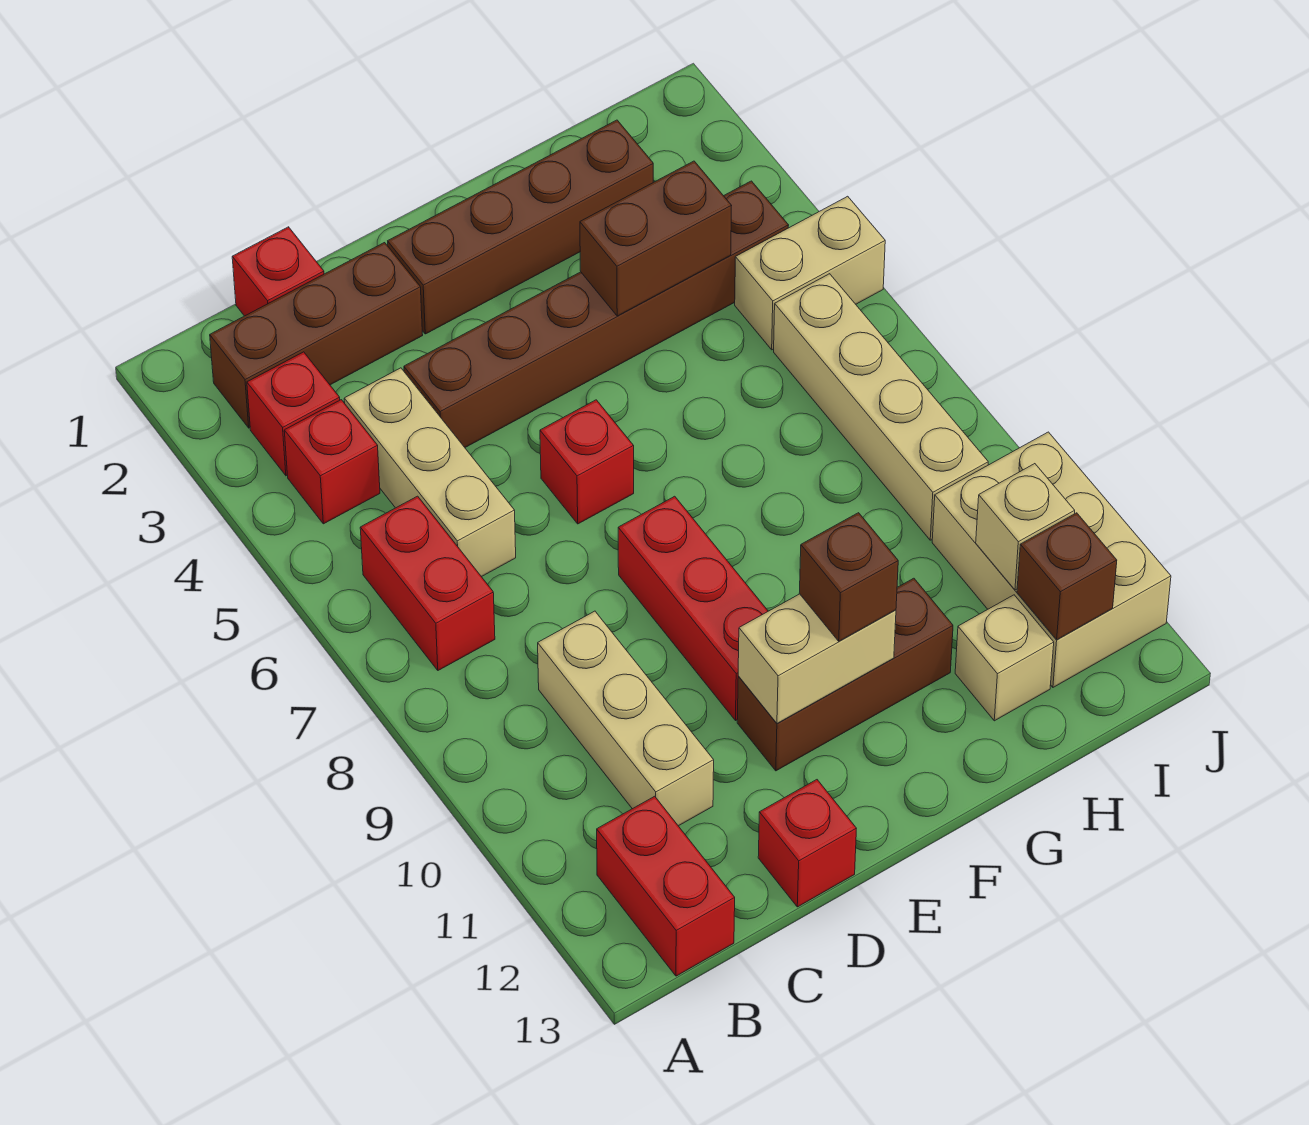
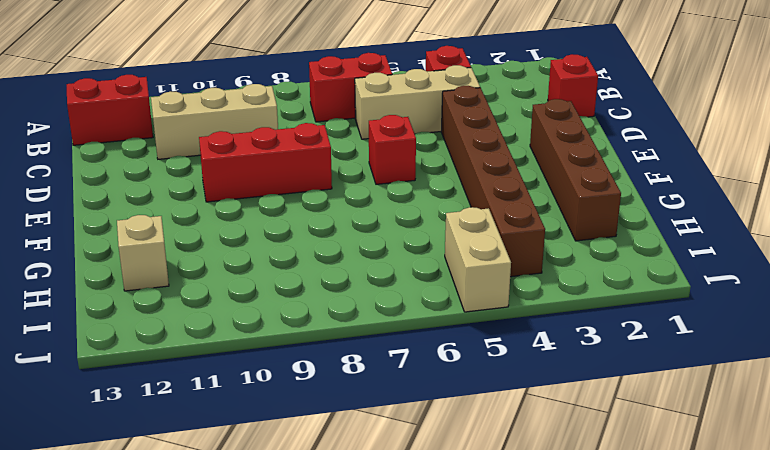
none -> brown 1x3 brick [210,243,423,428]
none -> red 1x1 brick [247,352,340,476]
none -> red 1x1 brick [758,780,856,907]

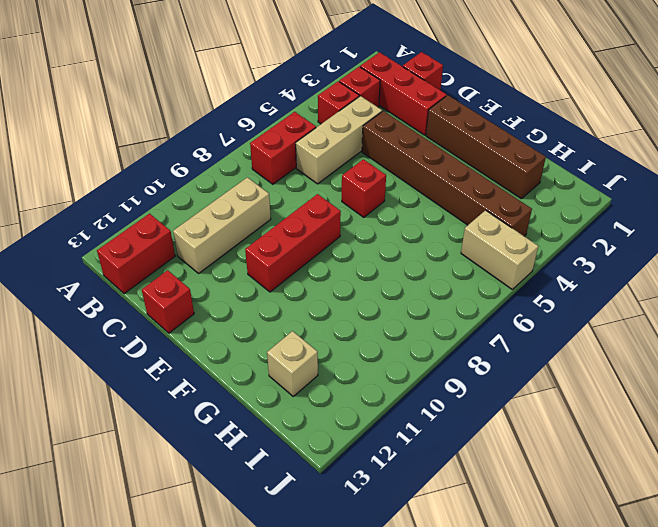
red 1x3 brick [360,52,447,135] -> brown 1x3 brick [210,243,423,428]
none -> brown 1x3 brick [737,578,953,771]
none -> tan 1x4 brick [774,274,988,540]
none -> tan 2x3 brick [932,432,1171,687]

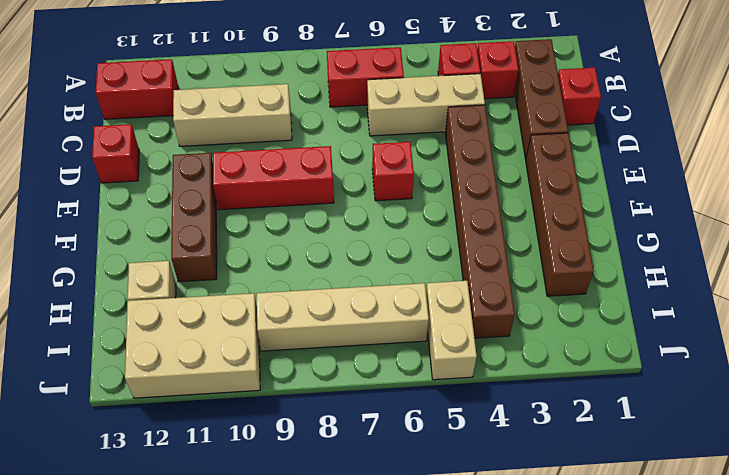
none -> tan 1x2 brick [738,594,896,723]
none -> brown 1x2 brick [580,161,732,316]
none -> tan 1x1 brick [976,464,1075,590]

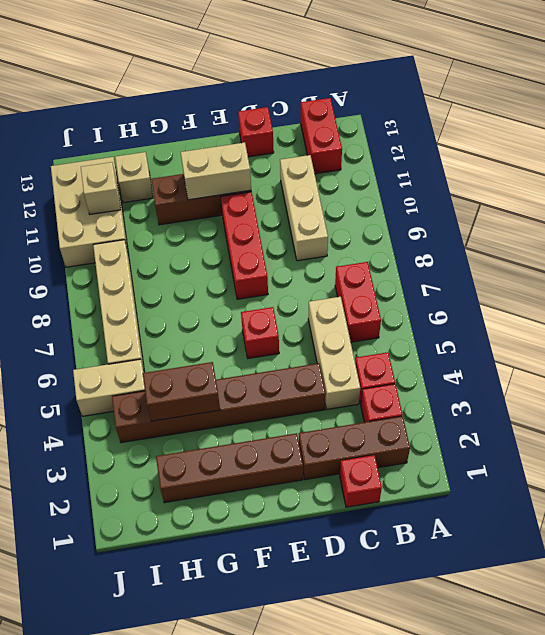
none -> brown 1x1 brick [1017,513,1117,640]
none -> brown 1x1 brick [799,513,898,641]

